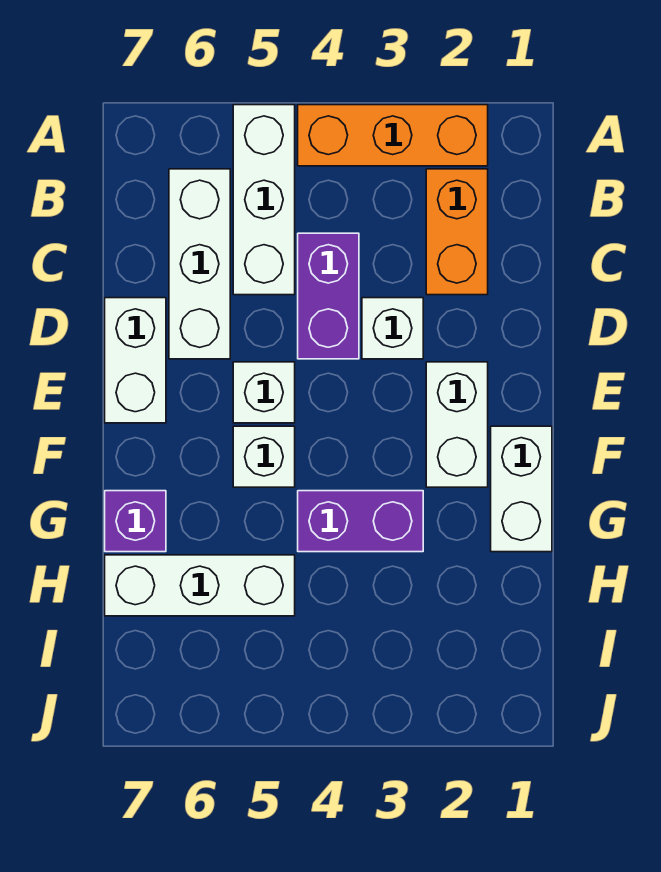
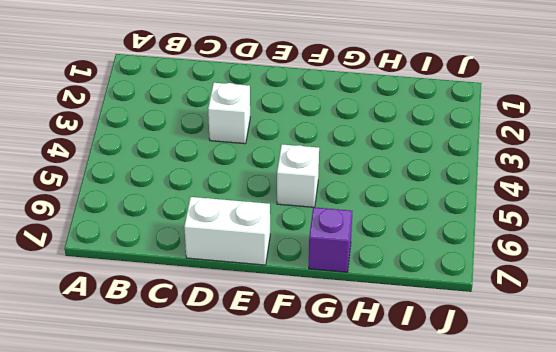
none -> orange 1x3 brick [298,105,488,166]
none -> white 1x3 brick [233,105,295,295]
none -> orange 1x2 brick [426,169,488,295]

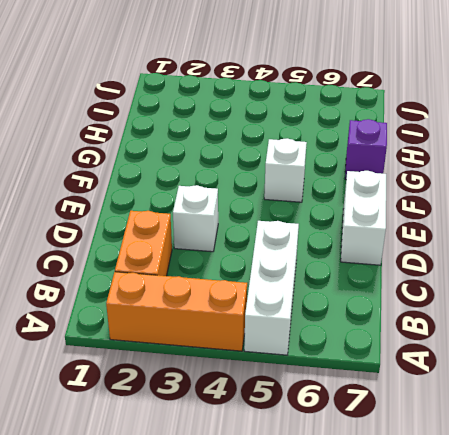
none -> white 1x3 brick [169,169,230,359]
none -> purple 1x2 brick [298,233,359,359]
none -> white 1x2 brick [426,362,488,487]

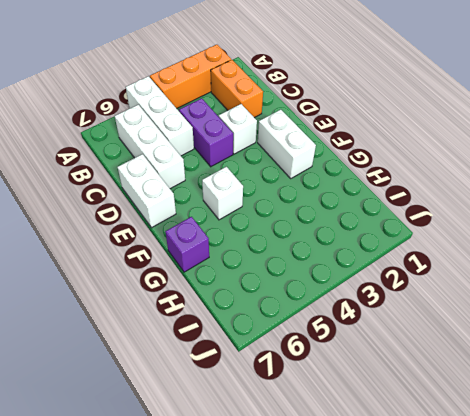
none -> white 1x1 brick [233,362,295,423]
none -> white 1x2 brick [491,426,552,552]
none -> purple 1x2 brick [298,491,423,552]

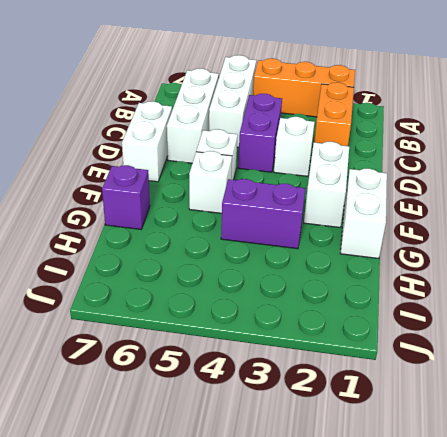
none -> white 1x3 brick [105,555,295,616]

